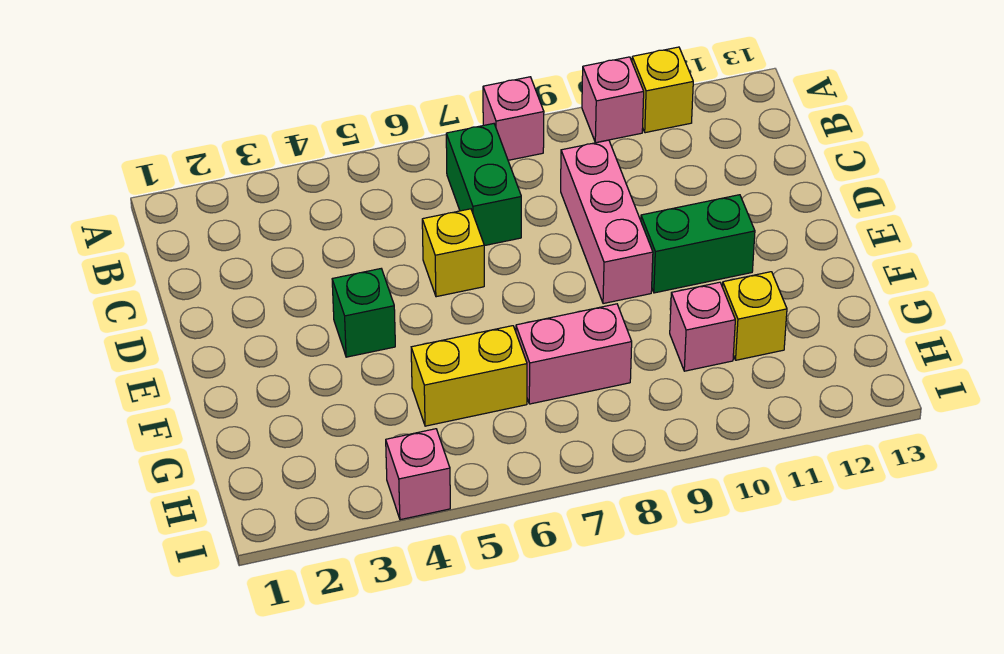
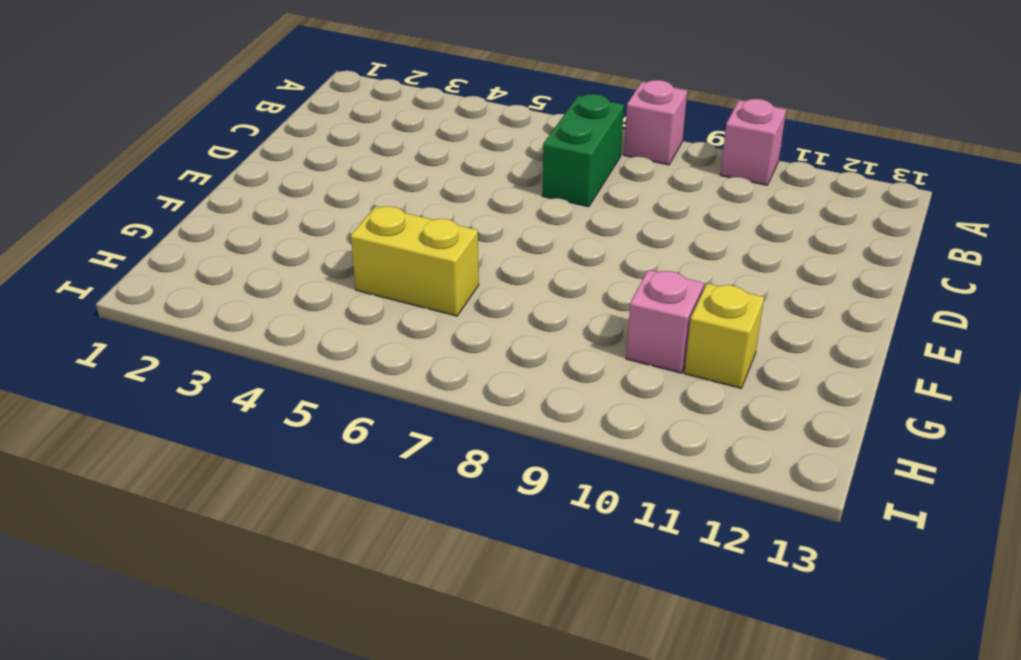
none -> yellow 1x1 brick [632,47,693,133]
none -> pink 1x3 brick [561,140,653,304]
none -> yellow 1x1 brick [422,209,484,297]

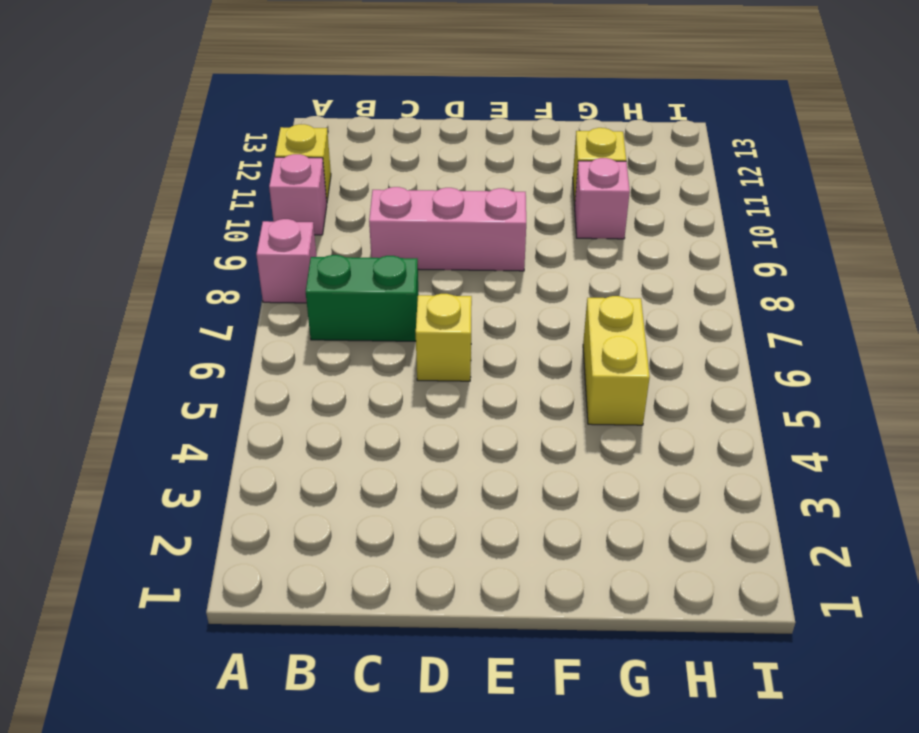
none -> green 1x1 brick [332,269,395,357]
none -> green 1x2 brick [641,195,755,293]
none -> pink 1x2 brick [516,304,632,404]

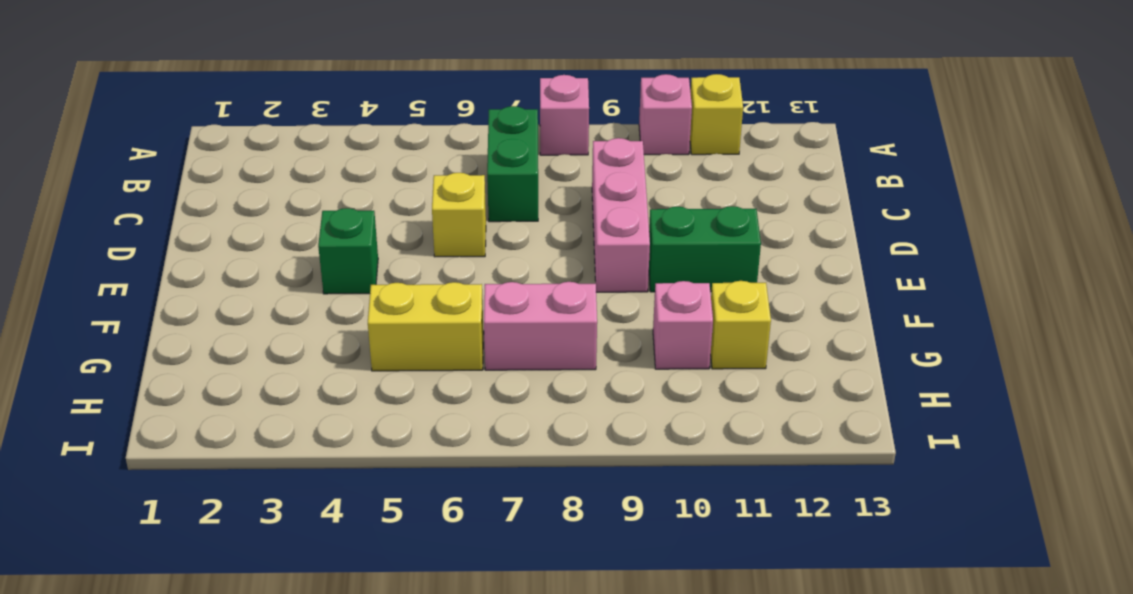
none -> pink 1x1 brick [386,429,450,520]

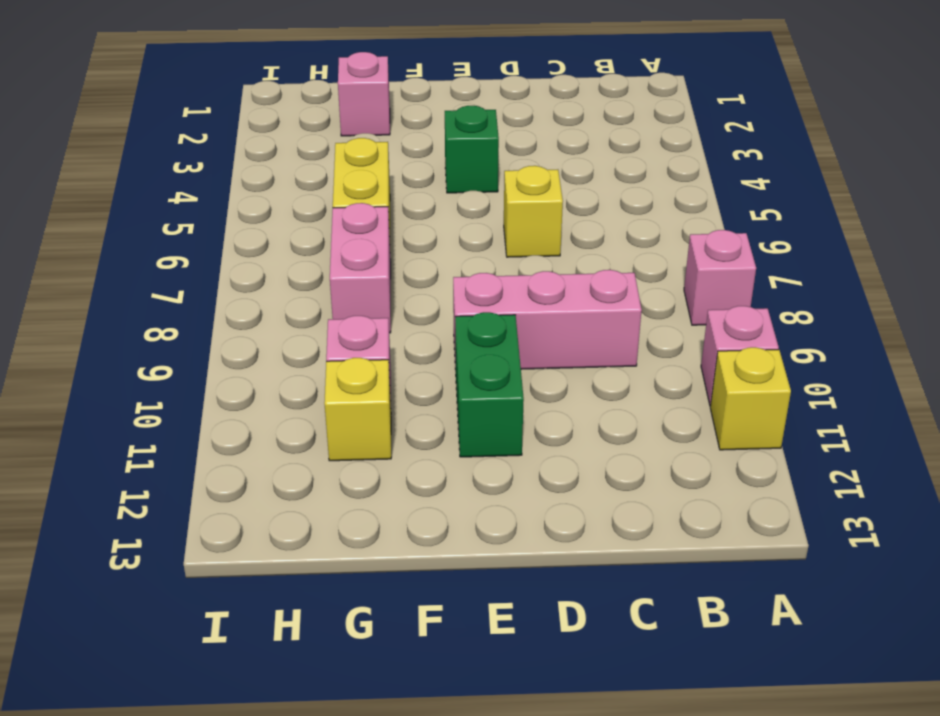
pink 1x1 brick [338,52,390,136] -> pink 1x1 brick moved to [386,429,450,520]
none -> green 1x2 brick [446,124,521,246]

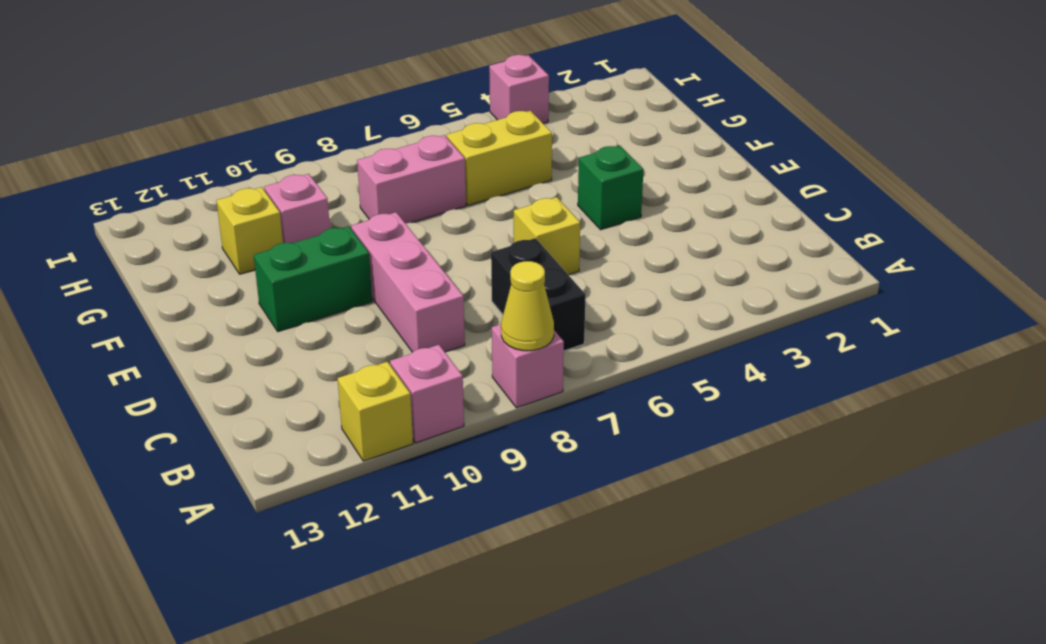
yellow 1x1 cone [501,261,554,351] -> none
black 1x2 brick [491,238,586,351] -> green 1x2 brick [446,124,521,246]

